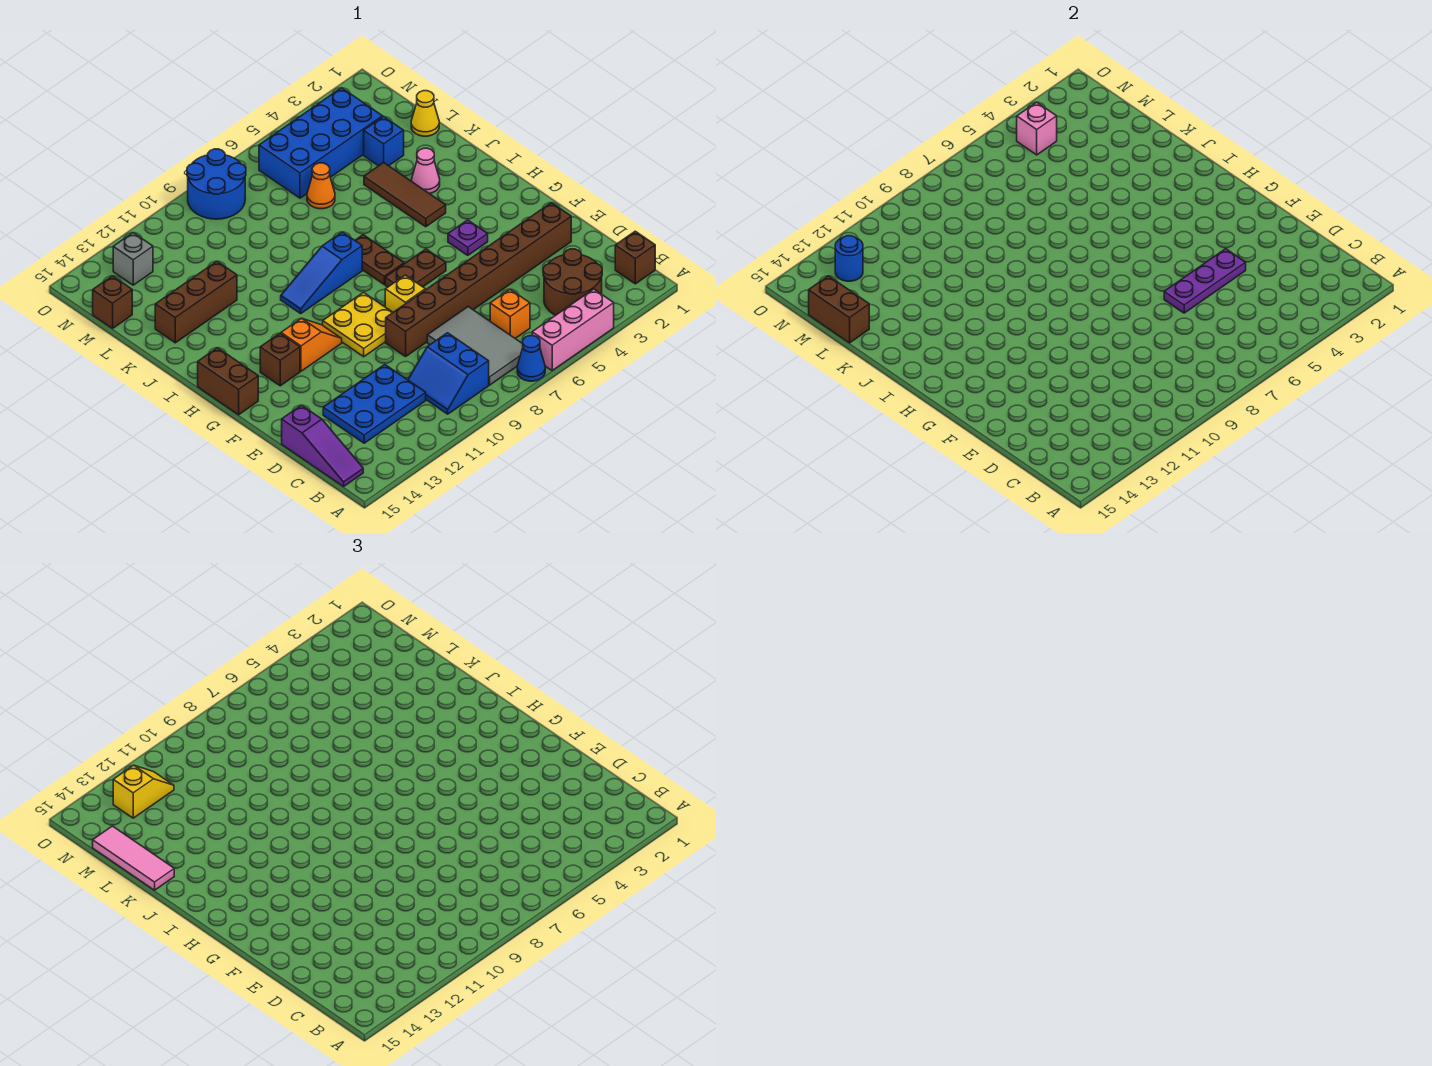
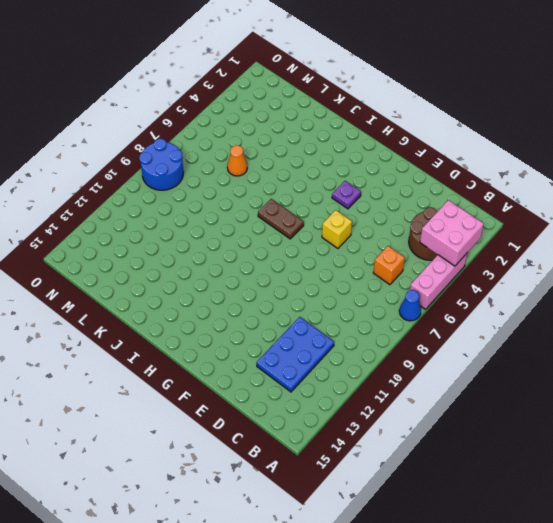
pink 2x2 brick [420,200,484,266] -> none
yellow 1x1 brick [322,210,352,248] -> yellow 1x1 brick moved to [385,275,425,312]
none -> brown 1x1 brick [615,231,655,284]
none -> grey 2x3 tile [427,307,523,385]
none -> blue 2x2 slope [408,333,489,414]
none -> purple 1x3 slope [282,405,363,487]

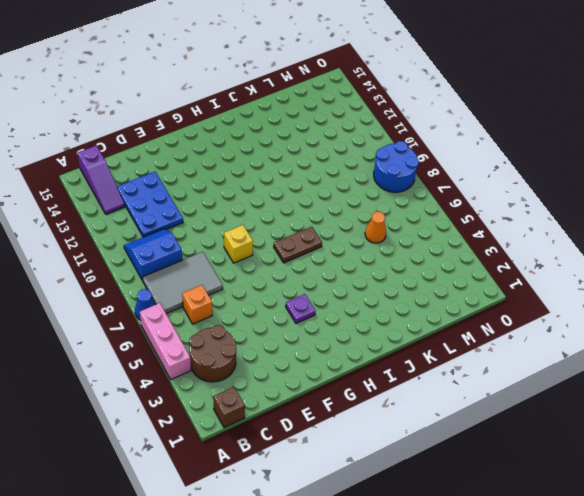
purple 1x3 slope [78,145,125,214] -> purple 1x3 slope turned to [282,405,363,487]
none -> brown 1x8 brick [386,203,571,356]
none -> yellow 2x2 plate [323,293,393,357]
none -> brown 1x2 plate [385,249,446,287]
none -> orange 1x2 slope [281,318,342,371]

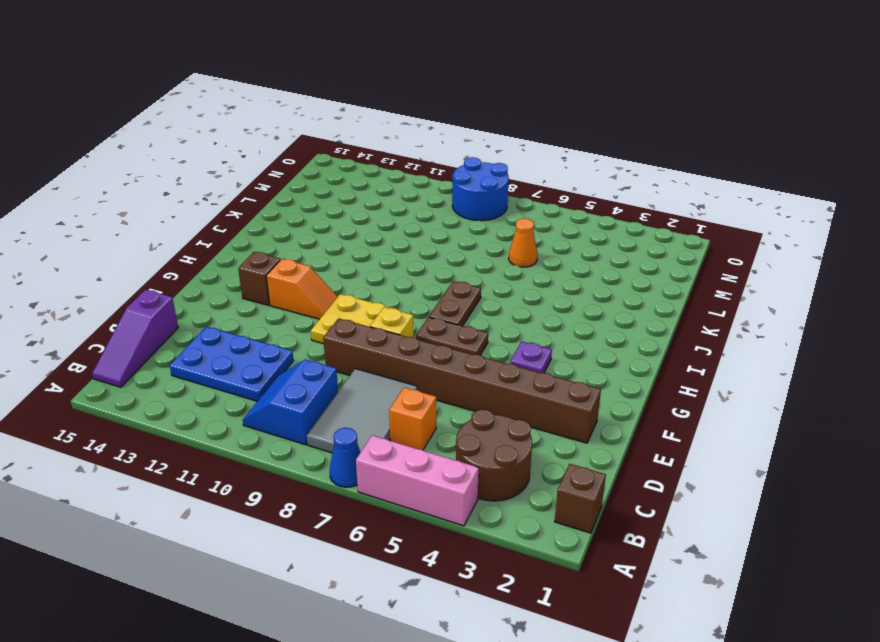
none -> brown 1x2 brick [198,348,258,415]
none -> brown 1x3 tile [364,163,446,227]
none -> blue 1x3 slope [281,232,362,313]
none -> pink 1x1 cone [412,148,440,194]

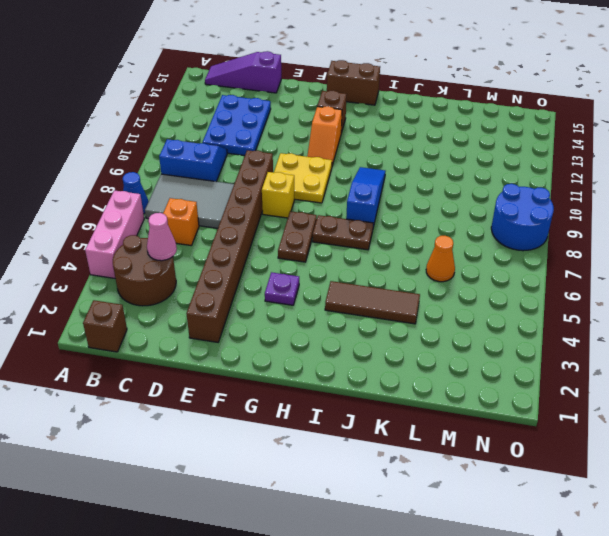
pink 1x1 cone [147,213,177,261] -> pink 1x1 cone moved to [412,148,440,194]
none -> brown 1x3 brick [155,261,237,343]
none -> yellow 1x1 cone [411,91,439,136]
none -> blue 1x1 brick [364,117,404,166]
none -> blue 2x4 brick [259,88,383,198]

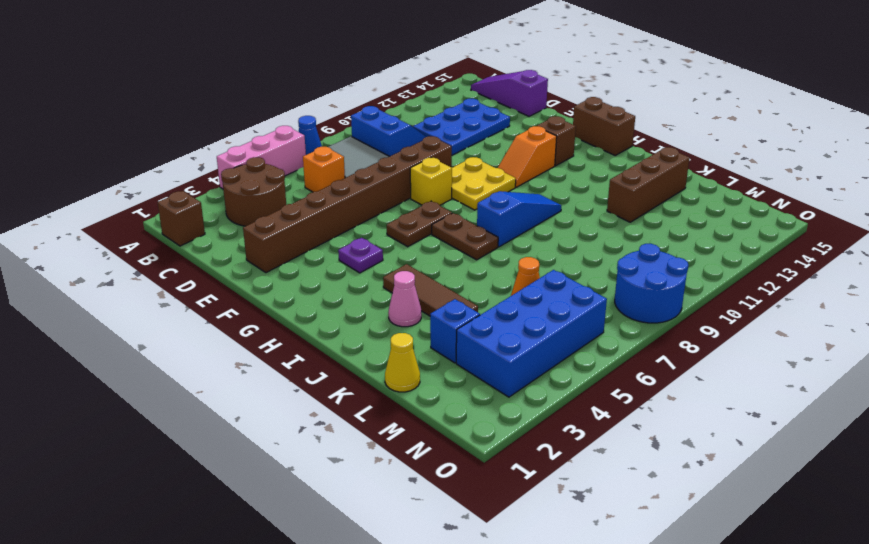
none -> brown 1x1 brick [93,276,132,328]
none -> grey 1x1 brick [113,233,153,285]
none -> purple 1x3 plate [1164,249,1246,313]
none -> brown 1x2 brick [809,276,869,343]

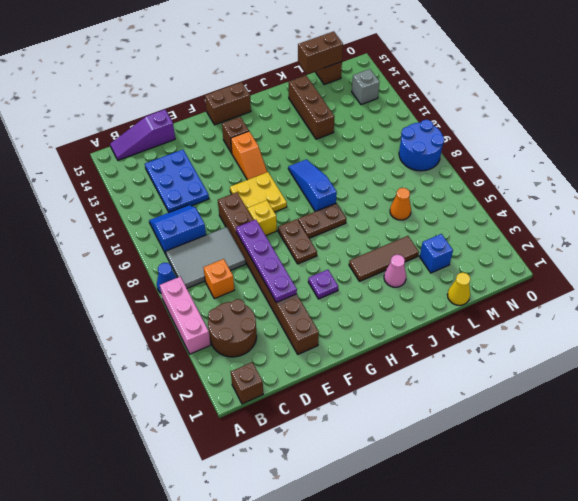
purple 1x4 plate [236,220,297,303] -> purple 1x3 plate [1164,249,1246,313]
none -> blue 2x4 brick [259,88,383,198]
none -> pink 1x1 brick [1017,102,1057,155]
none -> blue 1x1 round brick [835,236,863,281]
none -> pink 1x3 tile [93,826,174,890]

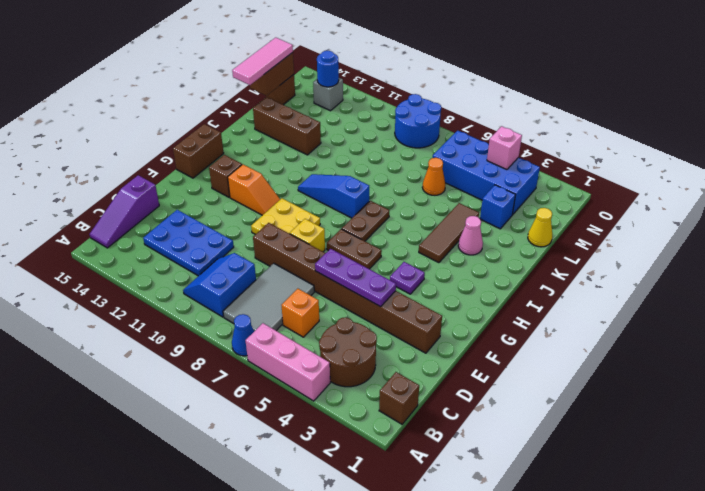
none -> yellow 1x2 slope [113,765,174,818]

